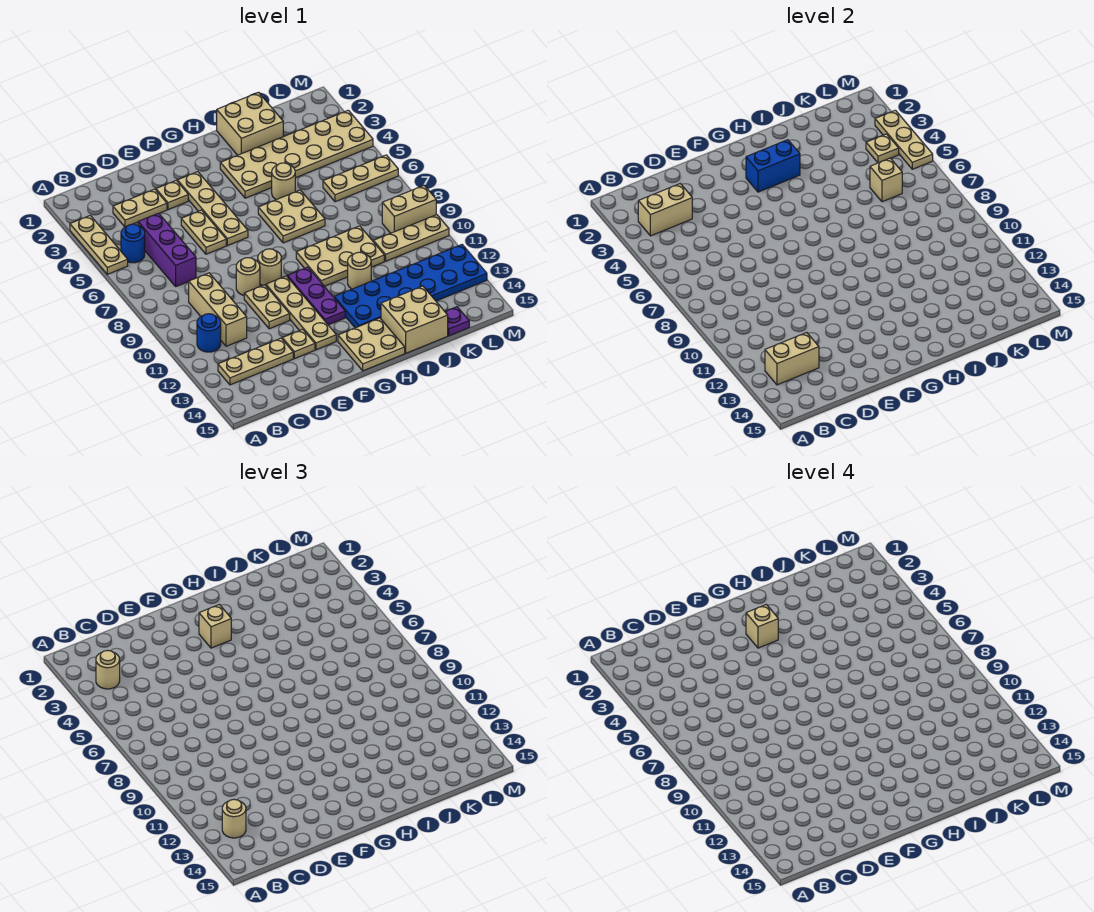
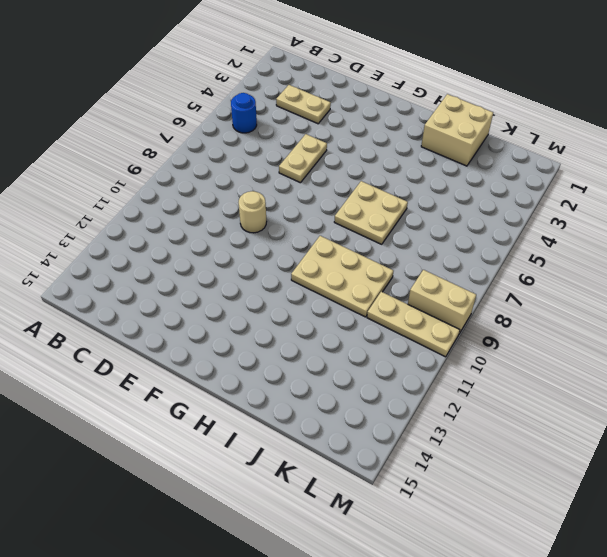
none -> tan 1x3 plate [70,215,128,274]
none -> blue 1x1 round brick [197,314,221,352]
none -> tan 1x3 plate [218,338,293,385]
none -> purple 1x3 brick [138,213,196,286]

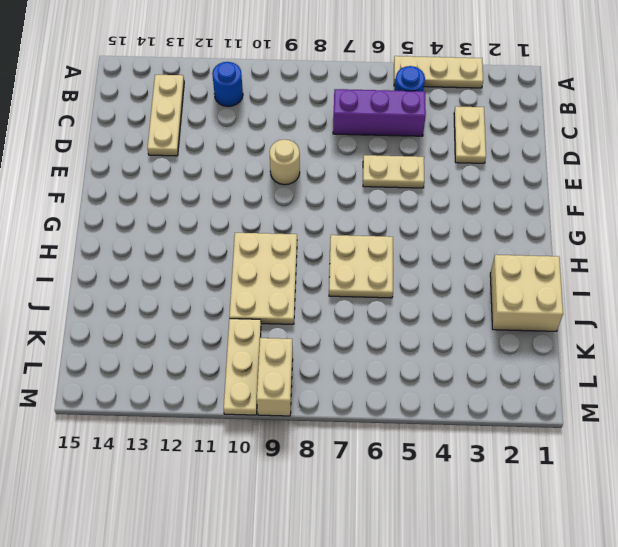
none -> tan 1x3 brick [189,273,247,346]
none -> tan 1x1 plate [156,180,188,210]
none -> tan 1x2 plate [244,285,290,329]
none -> tan 1x1 plate [282,329,315,359]

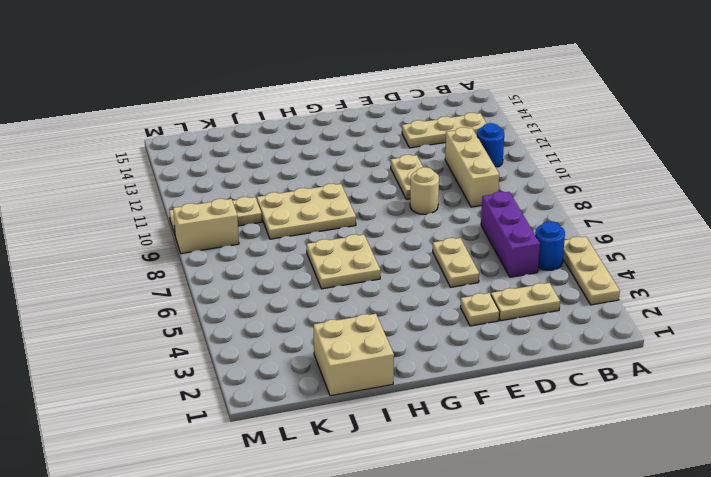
none -> tan 1x1 plate [282,329,315,359]
none -> tan 1x4 plate [177,172,248,246]
none -> tan 1x1 round brick [258,249,281,286]
none -> tan 1x4 plate [266,276,336,350]

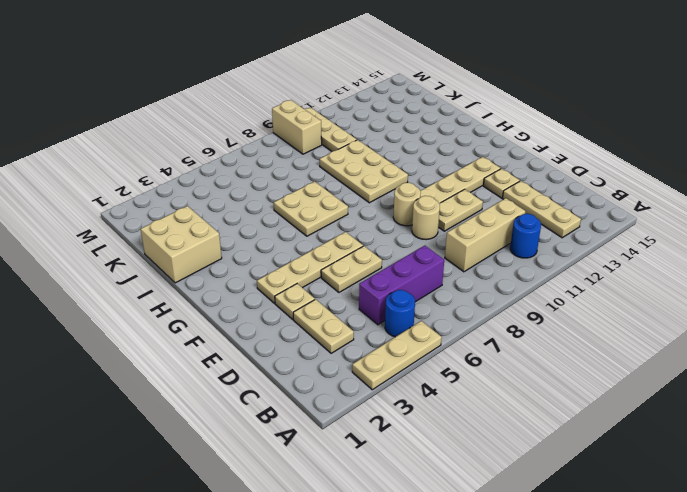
none -> purple 1x3 plate [287,267,345,325]
none -> tan 2x2 plate [338,318,405,371]
none -> tan 2x6 plate [220,110,373,198]
none -> blue 2x6 plate [334,245,487,328]

